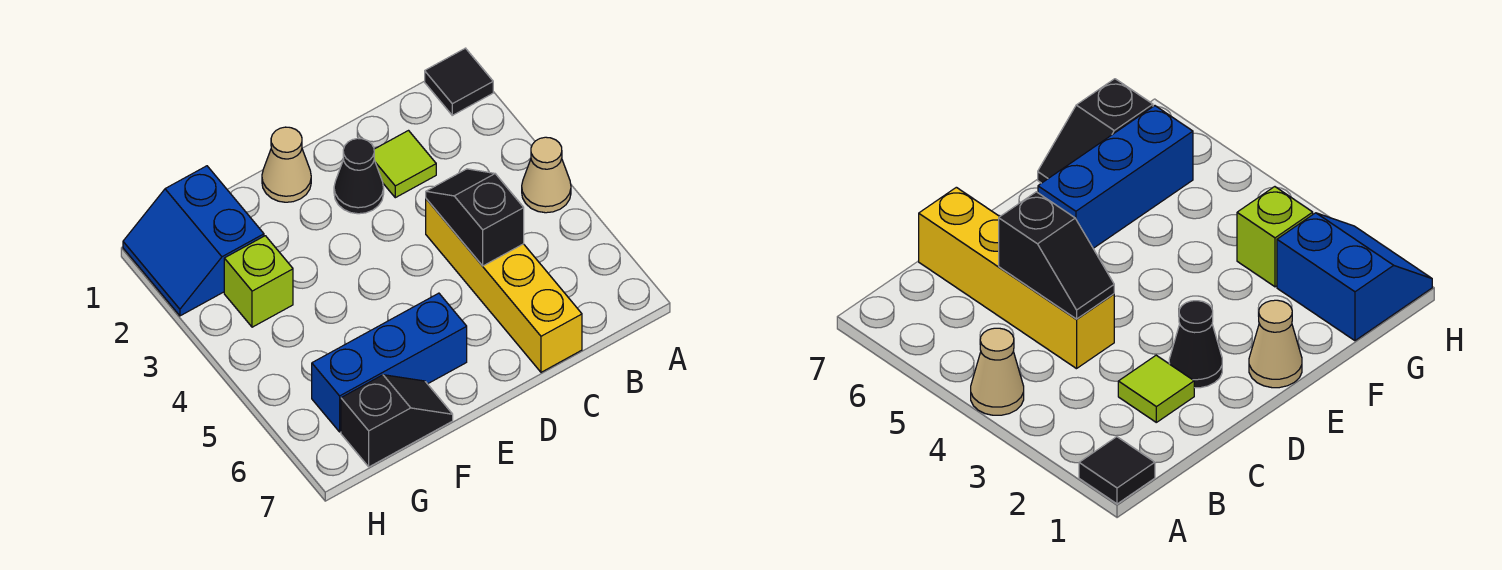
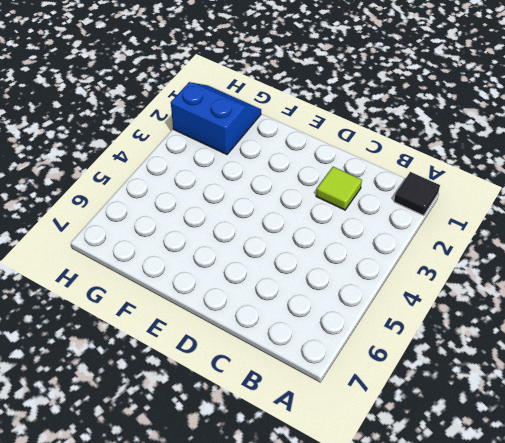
blue 2x2 slope [171,82,261,154] -> blue 2x2 slope turned to [123,166,264,316]
none -> tan 1x1 cone [522,137,571,213]
none -> yellow 1x4 brick [426,199,582,372]

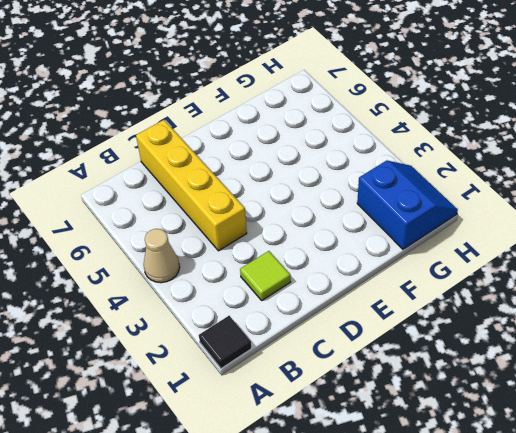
none -> black 1x1 cone [334,138,384,214]
none -> tan 1x1 cone [262,127,311,202]

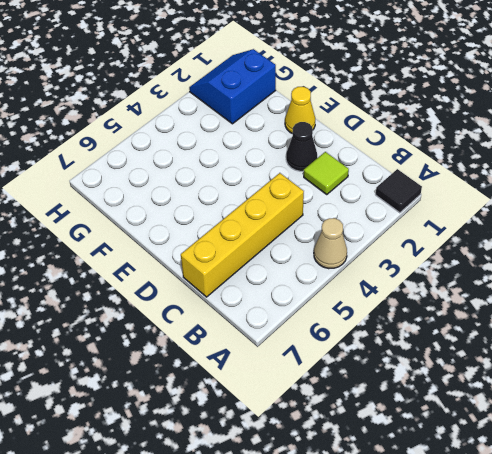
yellow 1x1 cone [285,87,315,134] -> tan 1x1 cone [262,127,311,202]
none -> blue 1x3 brick [312,293,467,432]
none -> black 1x2 slope [341,375,453,467]

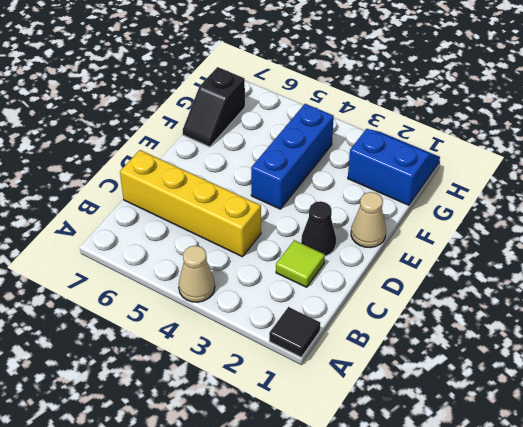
blue 1x3 brick [251,104,334,209] -> blue 1x3 brick moved to [312,293,467,432]
none -> lime 1x1 brick [224,236,293,327]
none -> black 1x2 slope [426,169,524,266]

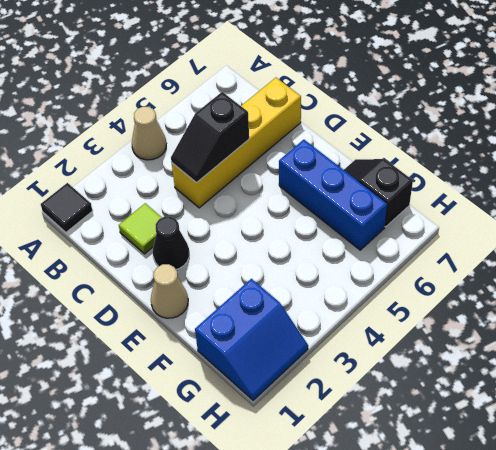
none -> lime 1x1 brick [224,236,293,327]

